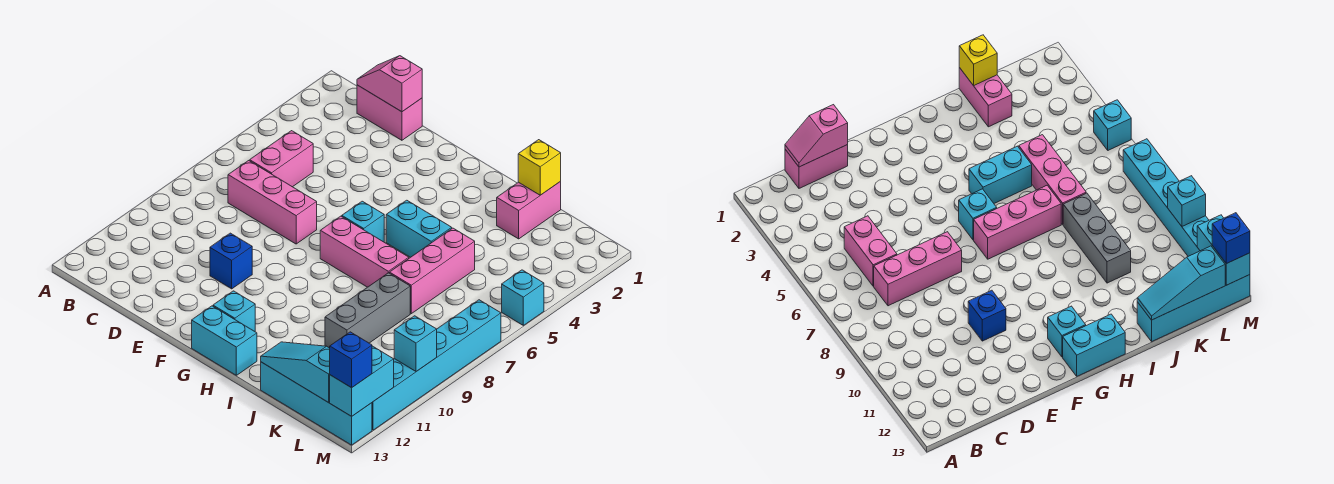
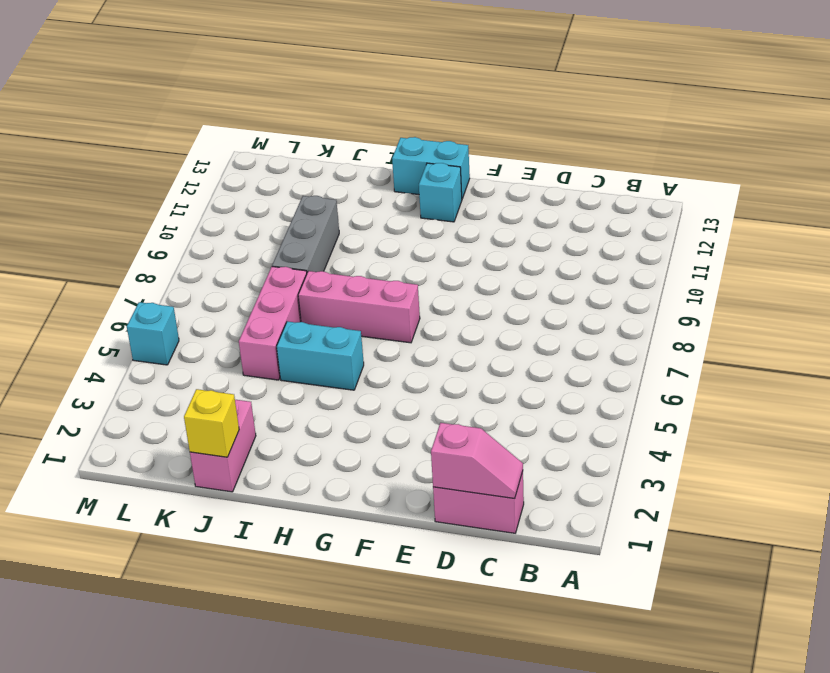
none -> pink 1x2 brick [250,131,313,187]
none -> pink 1x3 brick [228,161,317,244]
none -> blue 1x1 brick [210,233,252,289]

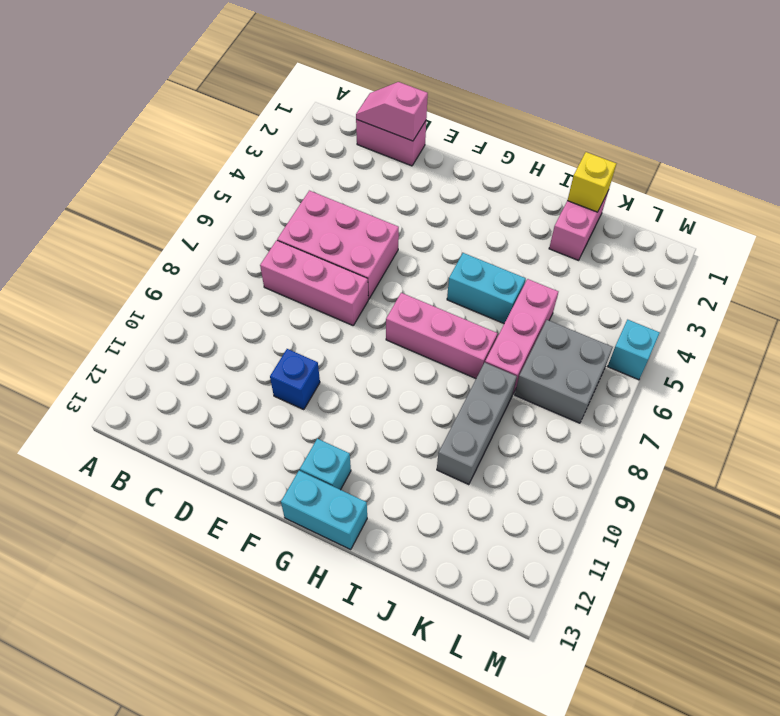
pink 2x3 brick [277,191,399,299] -> pink 1x2 brick [250,131,313,187]
grey 2x2 brick [515,320,613,423] -> none
none -> cyan 1x1 brick [342,201,384,242]
none -> cyan 1x4 brick [261,362,372,445]
none -> cyan 1x6 brick [372,300,501,430]

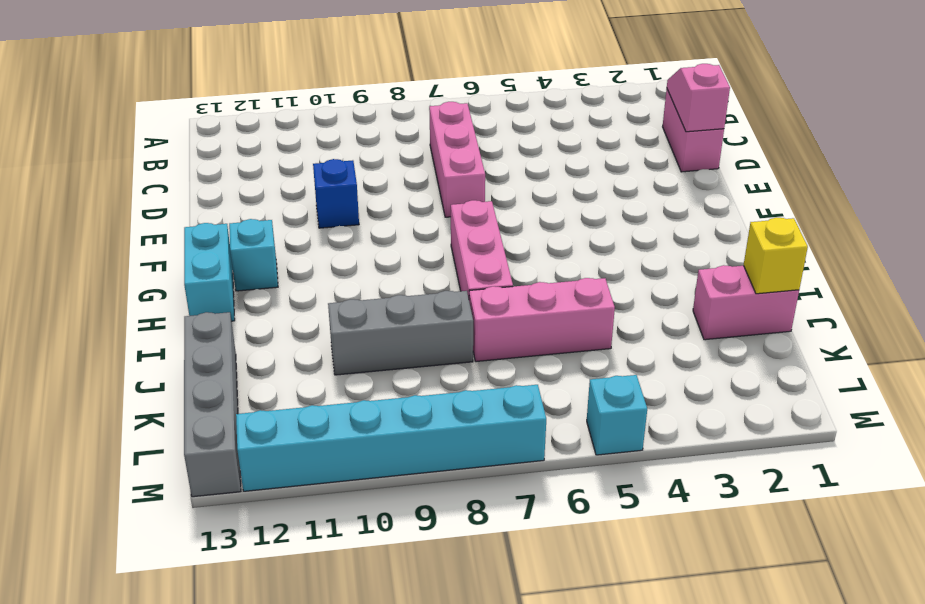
grey 1x4 brick [184,312,241,497] -> cyan 1x4 brick [261,362,372,445]
none -> pink 1x2 brick [250,131,313,187]
none -> cyan 1x1 brick [342,201,384,242]
none -> cyan 1x2 brick [386,200,452,257]

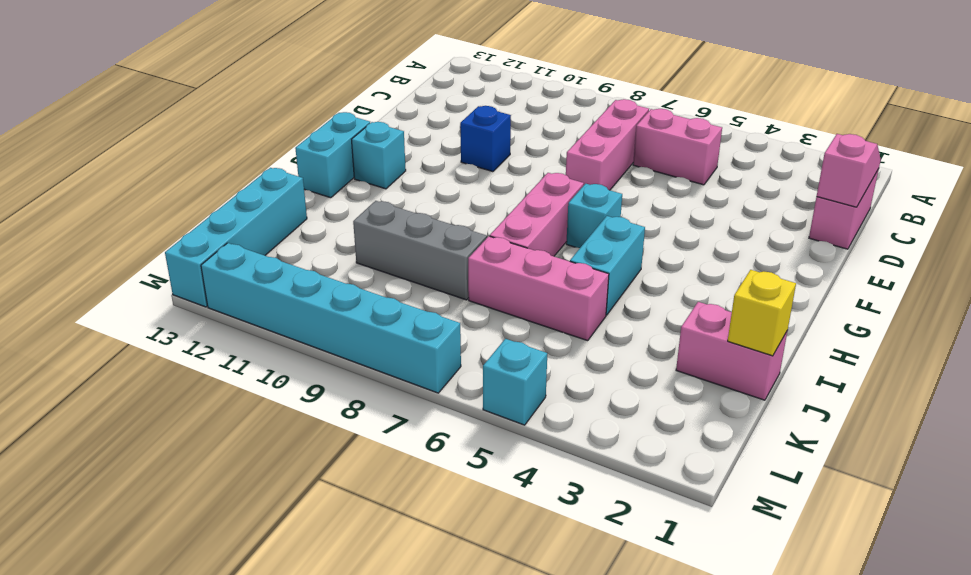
none -> cyan 1x3 slope [261,342,330,403]
none -> cyan 1x1 brick [394,316,437,372]
none -> cyan 1x2 brick [330,346,394,416]

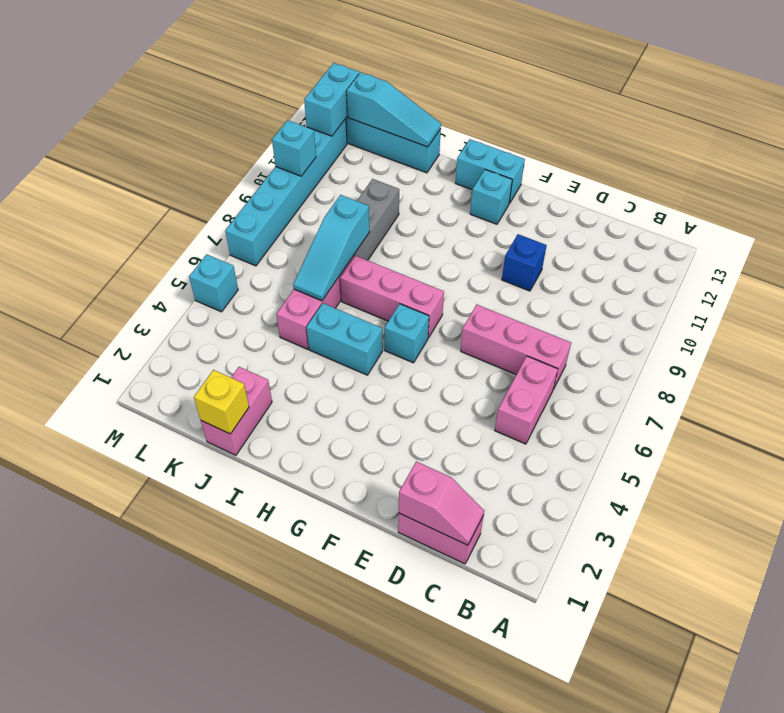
cyan 1x3 slope [293,195,370,301] -> none
none -> blue 1x1 brick [330,332,372,388]

